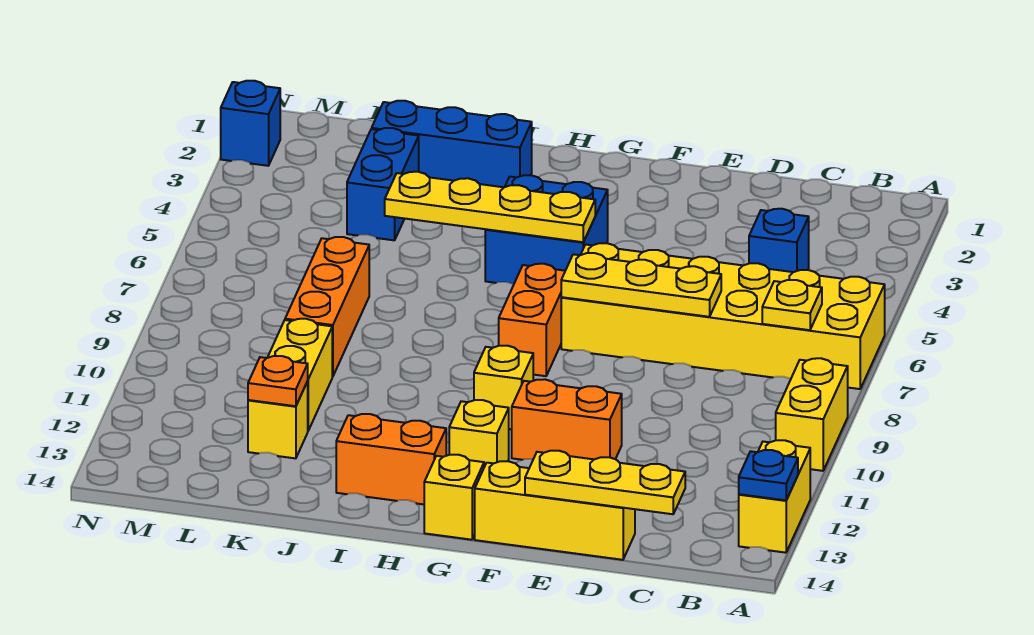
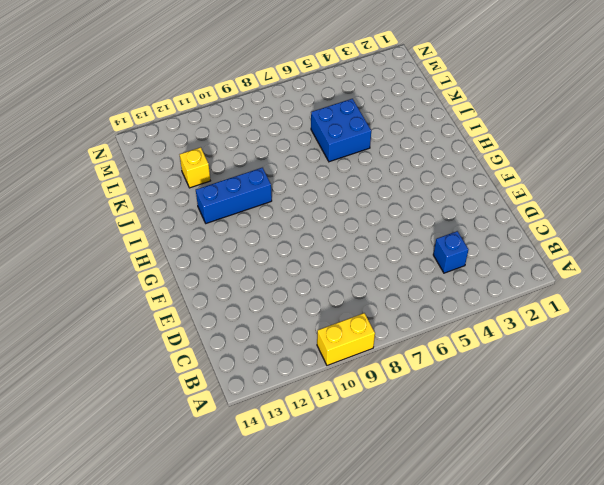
blue 1x3 brick [196,168,272,223] -> blue 1x3 brick turned to [372,101,532,187]
blue 2x2 brick [311,99,371,162] -> blue 2x2 brick moved to [485,175,608,284]
none -> yellow 2x6 brick [561,243,885,389]
none -> yellow 1x2 brick [739,440,810,553]
none -> yellow 1x3 brick [475,461,635,560]

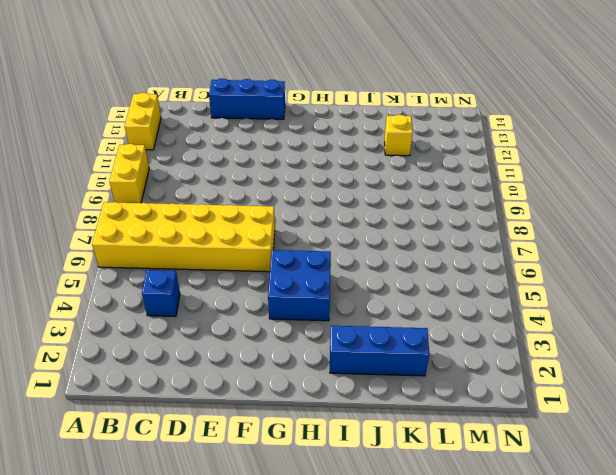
blue 1x3 brick [209,78,285,119] -> yellow 1x3 brick [475,461,635,560]
none -> orange 1x2 brick [512,379,622,460]
none -> orange 1x2 brick [499,264,565,376]
none -> yellow 1x1 brick [474,346,533,429]

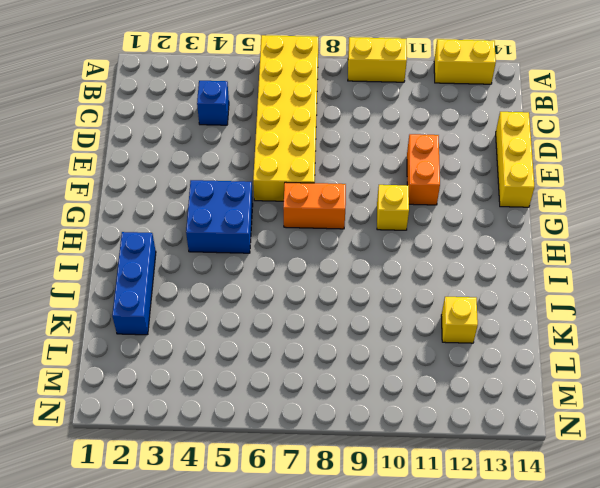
none -> yellow 1x1 brick [449,400,509,467]
none -> yellow 1x1 brick [424,455,484,540]
none -> orange 1x2 brick [336,414,446,504]

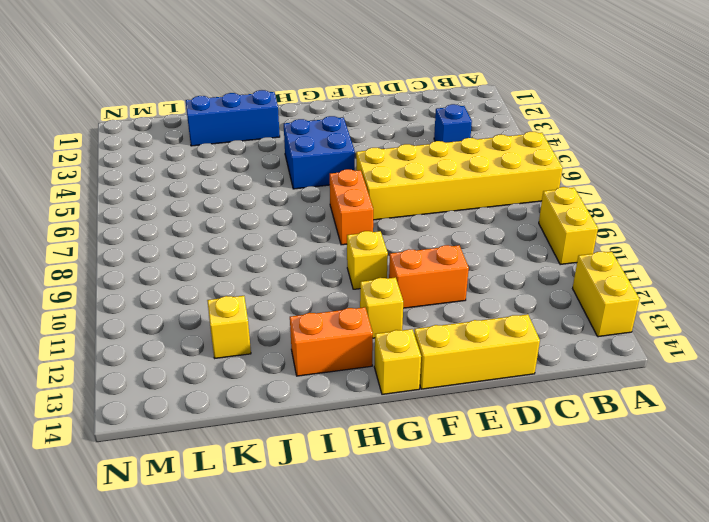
none -> blue 1x2 brick [347,128,419,240]
none -> orange 1x3 brick [285,237,369,377]
none -> yellow 1x2 brick [268,319,332,430]

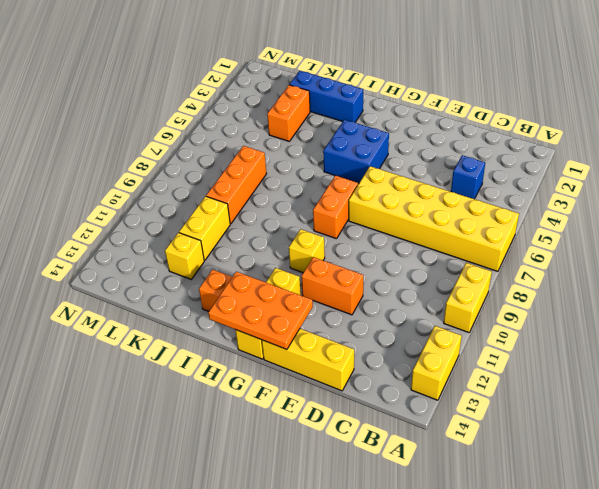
orange 2x3 plate [208,272,313,350] -> none
orange 1x2 brick [267,85,310,141] -> blue 1x2 brick [347,128,419,240]
none -> blue 1x1 brick [221,81,280,166]
none -> blue 1x1 plate [739,450,798,500]
none -> yellow 1x1 plate [762,280,822,330]

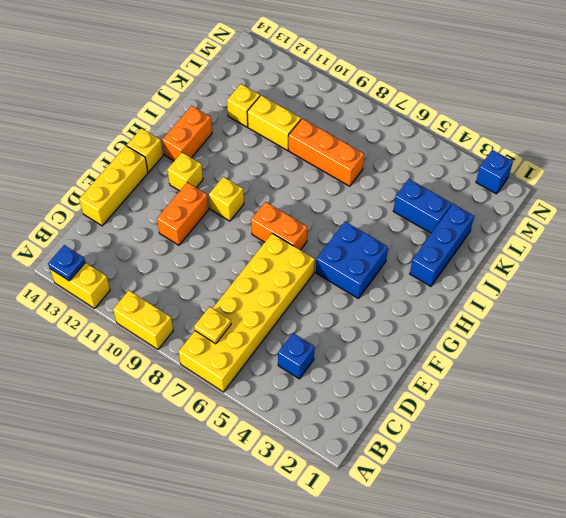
none -> yellow 1x3 plate [525,451,685,514]
none -> yellow 1x3 plate [561,253,721,317]
none -> yellow 1x4 plate [385,172,595,242]

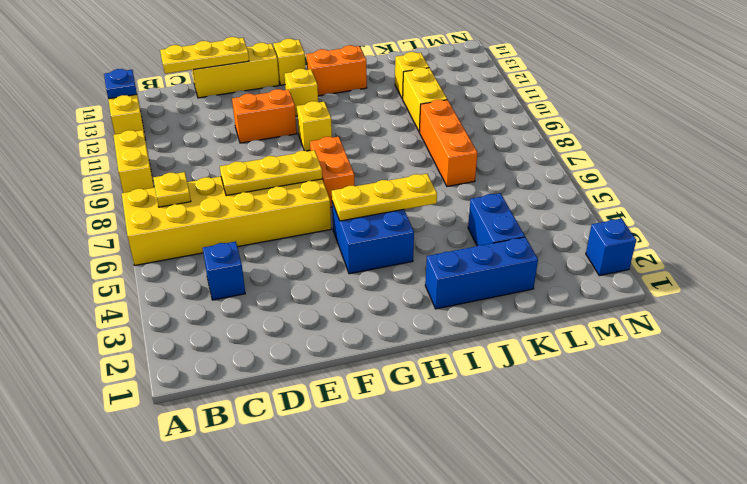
yellow 1x3 plate [332,174,437,221] -> yellow 1x4 plate [385,172,595,242]
none -> orange 1x1 plate [248,356,308,406]

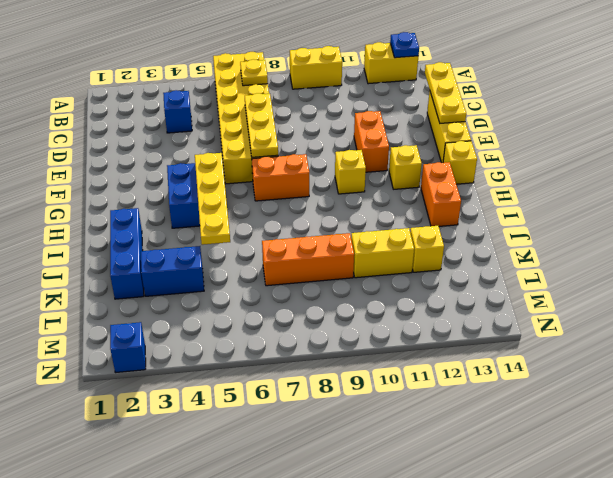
none -> orange 1x1 plate [248,356,308,406]

